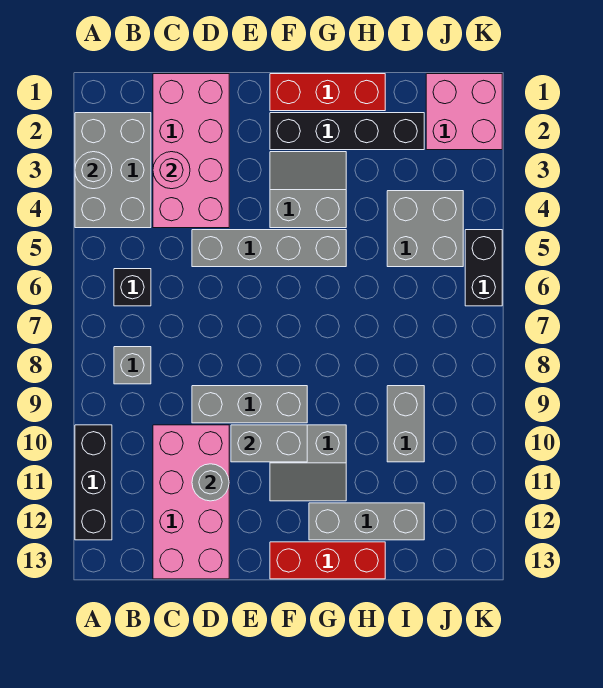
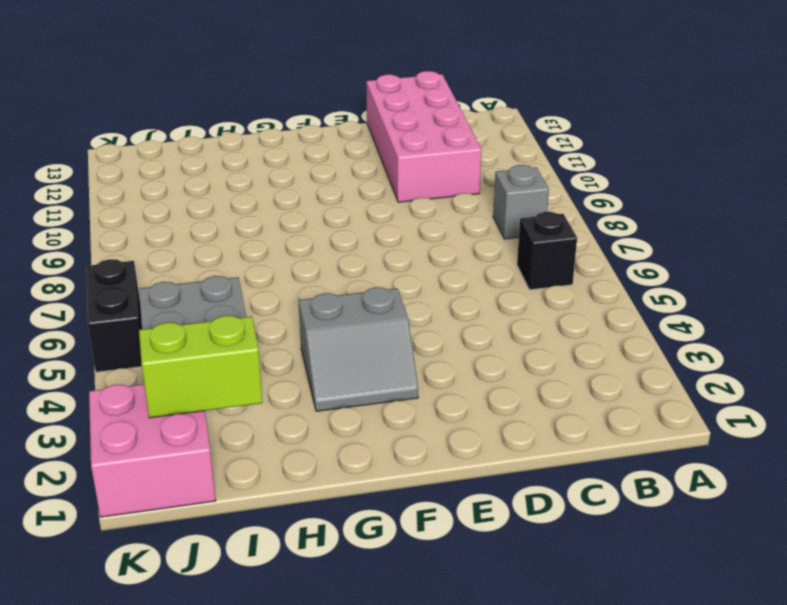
lime 1x2 brick [139,316,263,418] -> none
none -> grey 2x3 brick [75,113,151,228]
none -> black 1x3 brick [75,425,112,540]
none -> pink 2x4 brick [153,74,229,228]

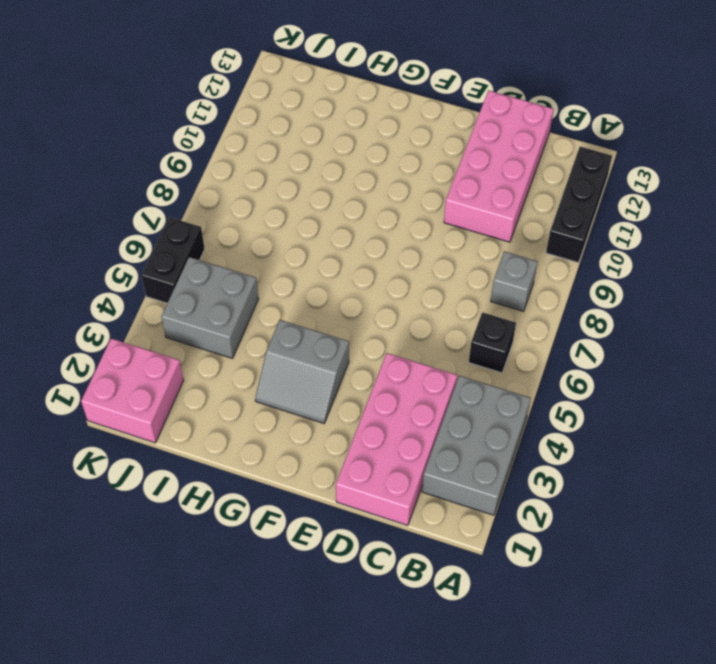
none -> grey 1x4 brick [192,230,346,267]
none -> grey 1x3 brick [192,386,307,423]
none -> red 1x3 brick [270,74,385,111]

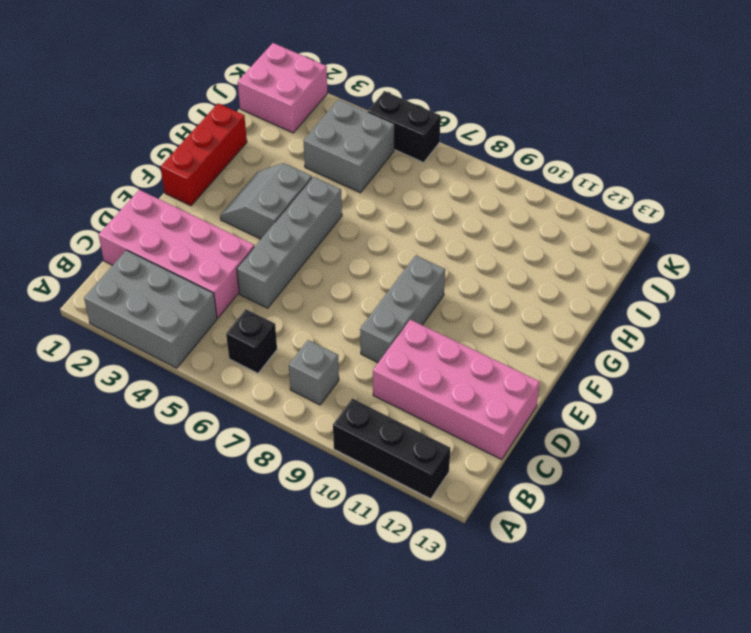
none -> black 1x4 brick [270,113,424,150]
none -> grey 2x2 slope [270,425,346,501]
none -> red 1x3 brick [270,542,385,579]

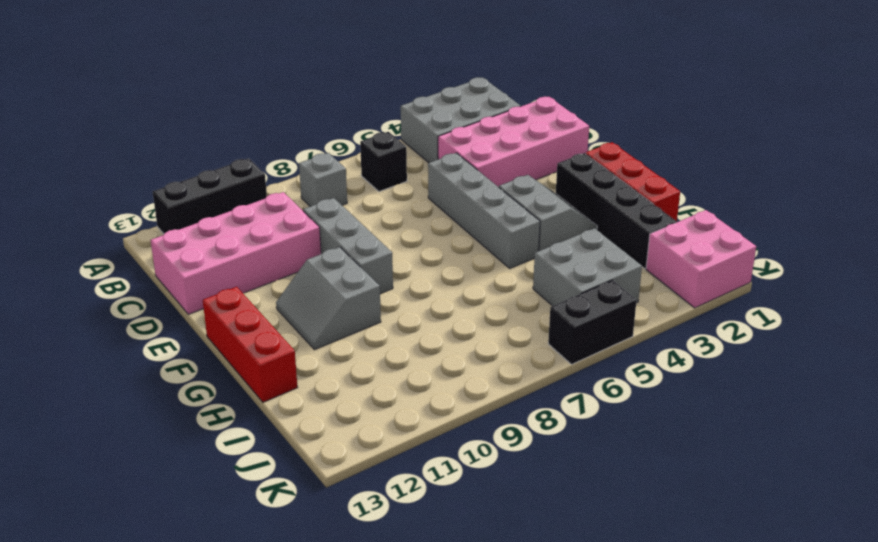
none -> grey 1x3 brick [309,503,424,540]
none -> grey 1x2 brick [387,386,424,462]
none -> grey 1x1 round brick [75,152,112,189]

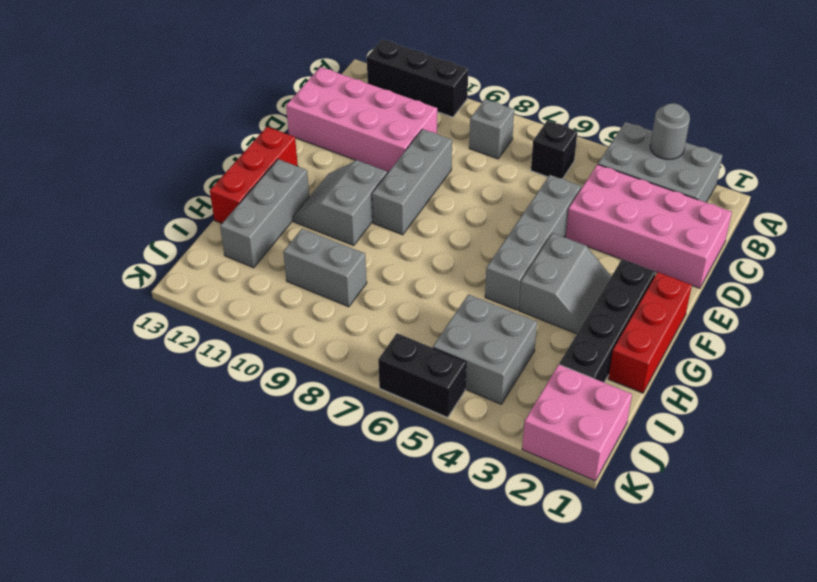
none -> pink 1x1 round brick [153,152,190,189]
none -> grey 1x1 round brick [192,464,229,501]
none -> grey 1x2 brick [231,425,307,462]

